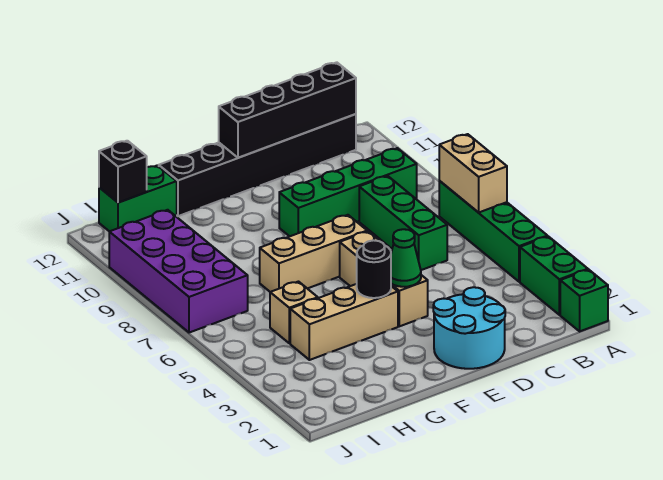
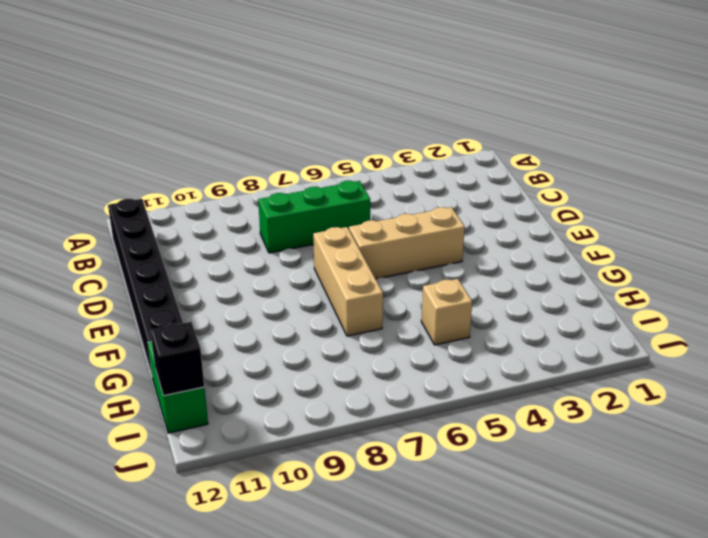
none -> green 1x1 brick [560,270,608,331]
none -> green 1x2 brick [520,236,588,315]
none -> green 1x4 brick [439,181,548,282]

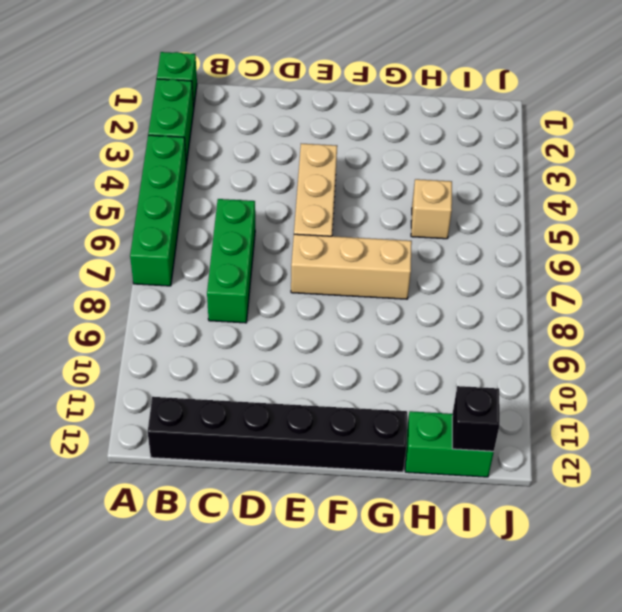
none -> green 1x4 brick [279,148,417,236]
none -> cyan 2x2 round brick [433,287,505,369]
none -> tan 1x3 brick [290,284,398,360]

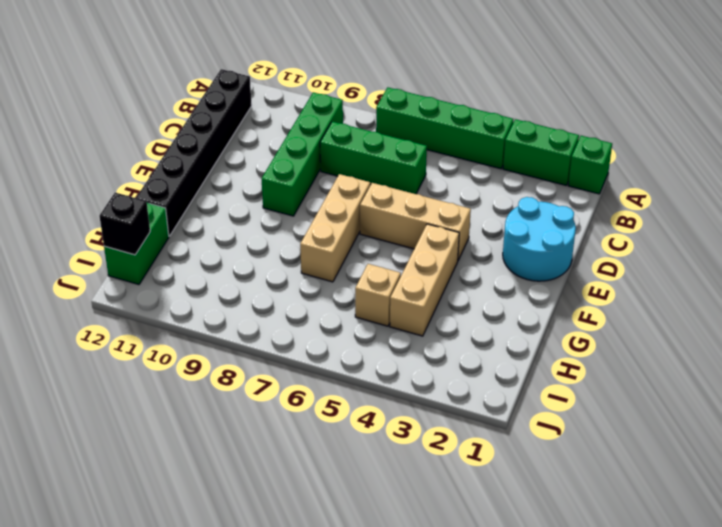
none -> purple 2x4 brick [109,210,248,333]
none -> tan 1x2 brick [439,134,507,213]
none -> black 1x4 brick [219,62,356,158]

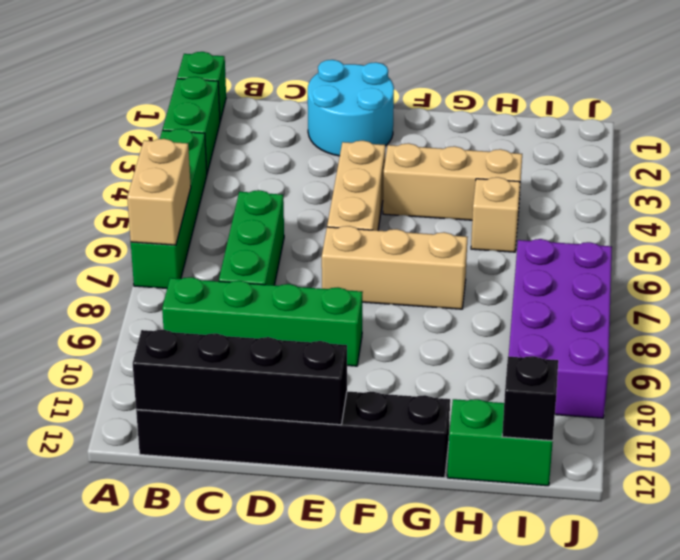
none -> green 1x1 cone [391,229,421,287]
none -> black 1x1 round brick [357,240,391,298]

